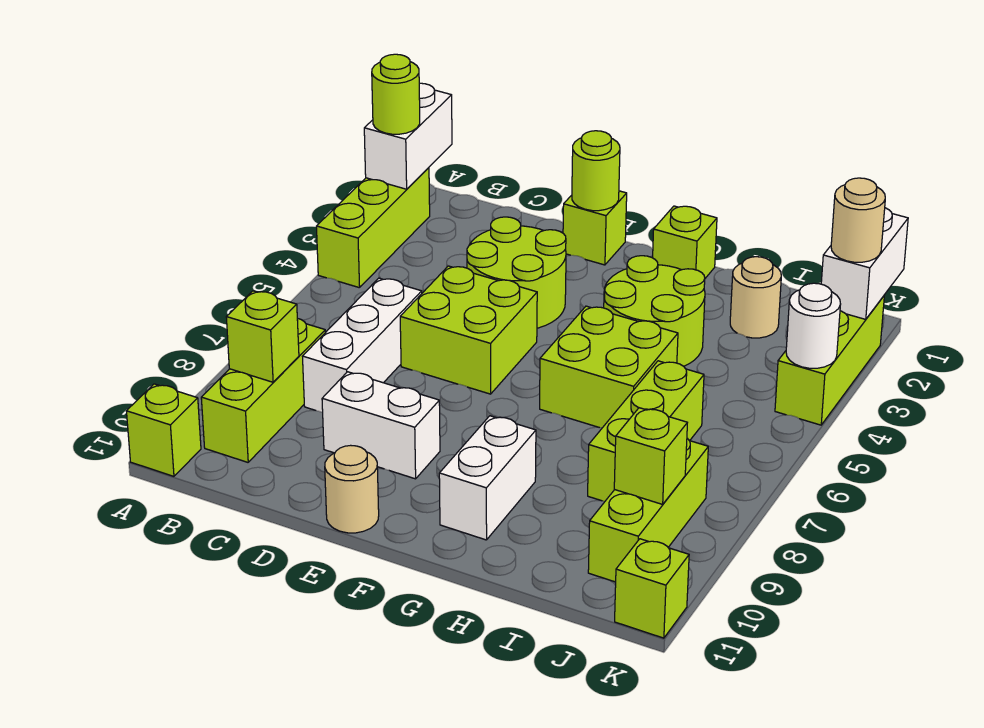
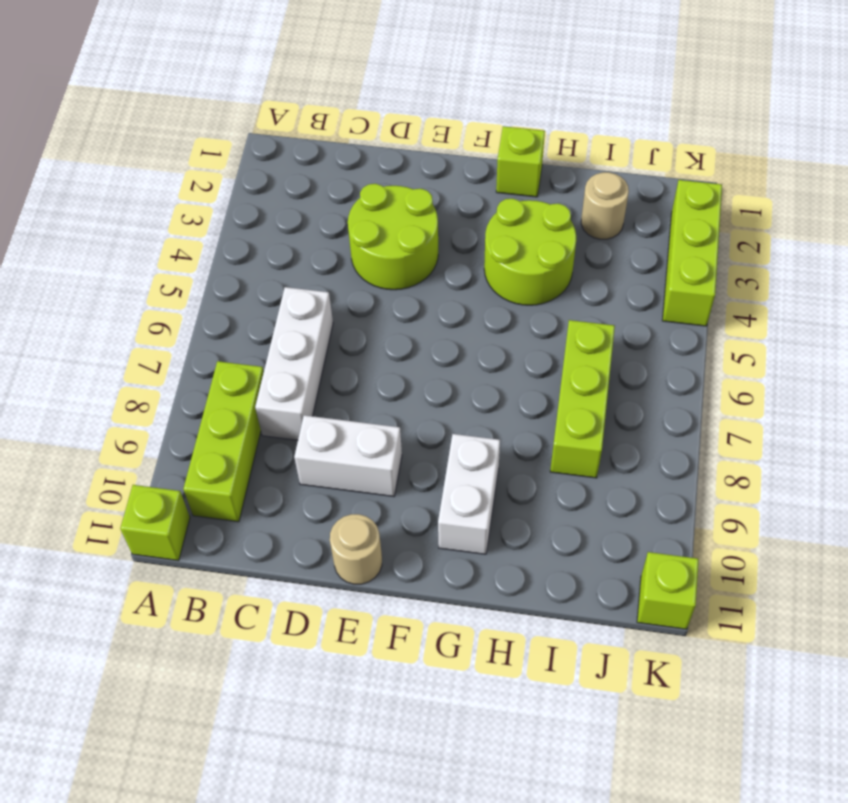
none -> lime 1x3 brick [317,168,430,288]
none -> lime 2x2 brick [400,266,537,394]
none -> lime 1x1 brick [563,191,627,265]

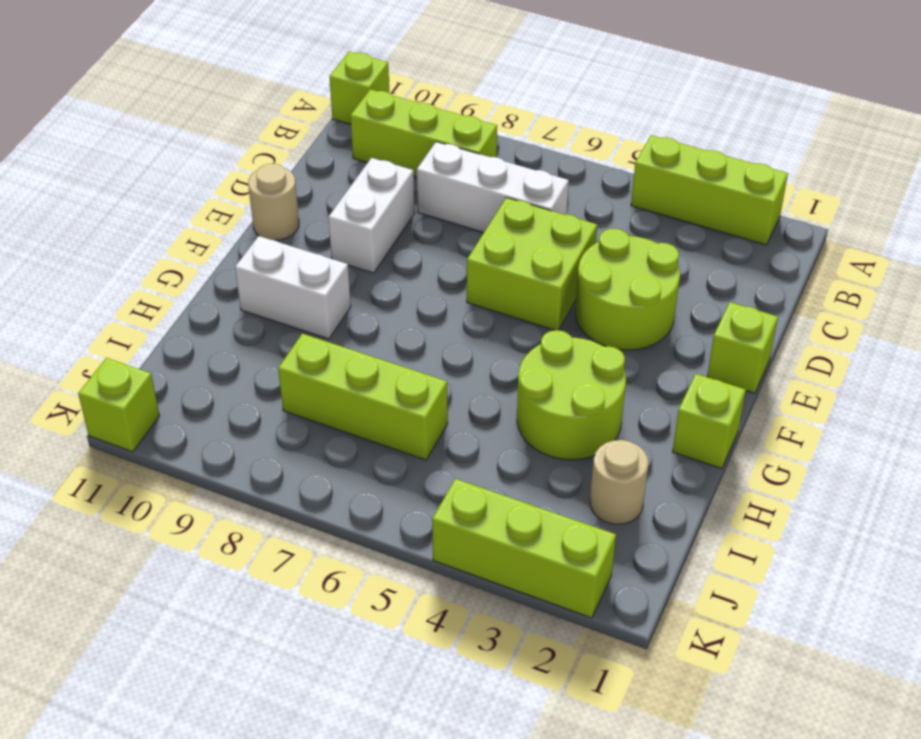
none -> lime 2x2 brick [540,306,678,428]
none -> lime 1x3 brick [588,439,708,582]
none -> white 1x2 brick [364,83,452,189]

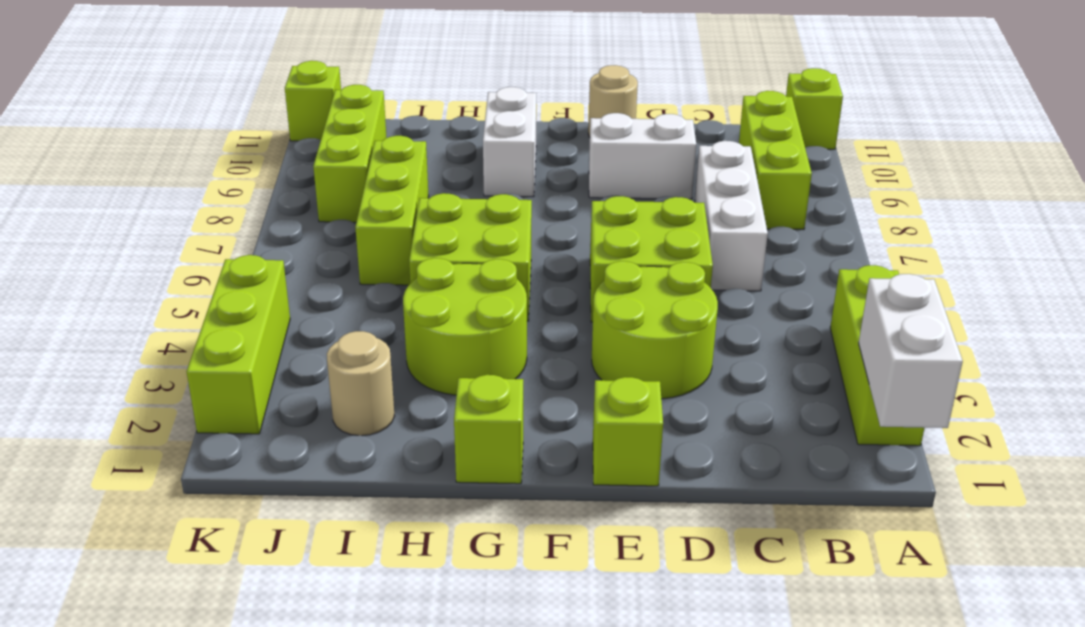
none -> lime 1x1 brick [226,291,299,382]
none -> lime 1x1 round brick [572,131,620,211]
none -> lime 1x1 brick [614,408,687,504]

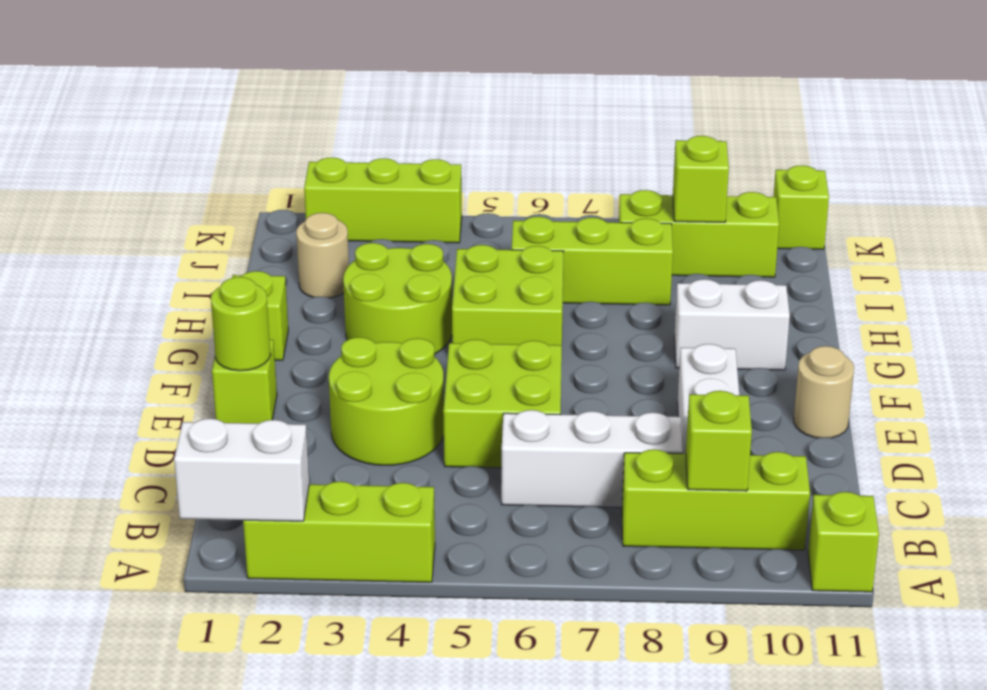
none -> white 1x2 brick [821,208,908,319]
none -> white 1x1 round brick [786,283,841,368]
none -> lime 1x1 round brick [372,54,420,134]

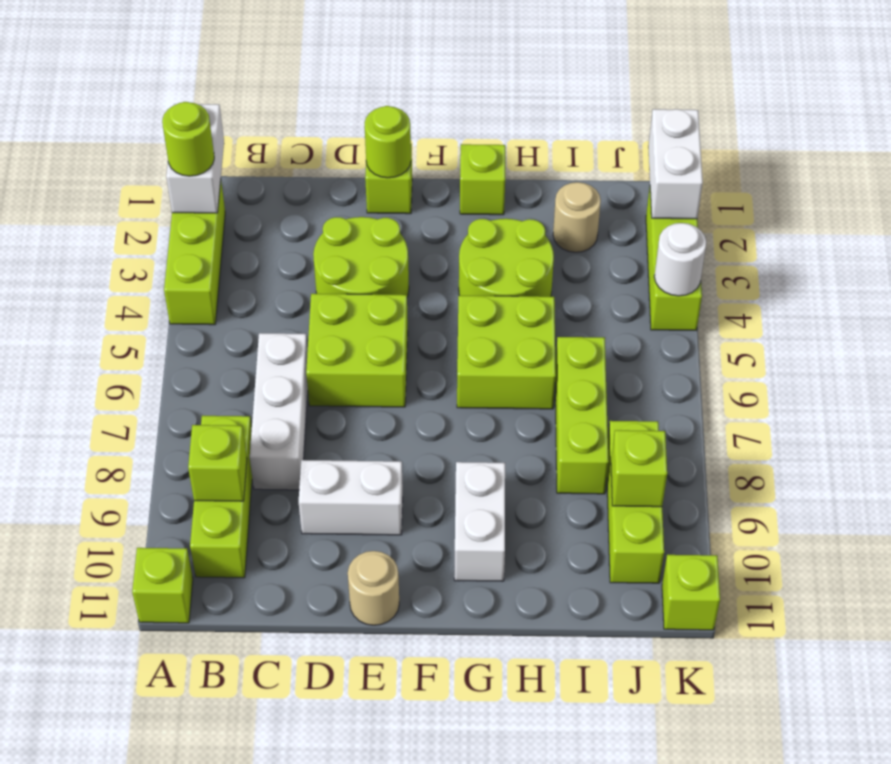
none -> tan 1x1 round brick [831,178,885,262]

